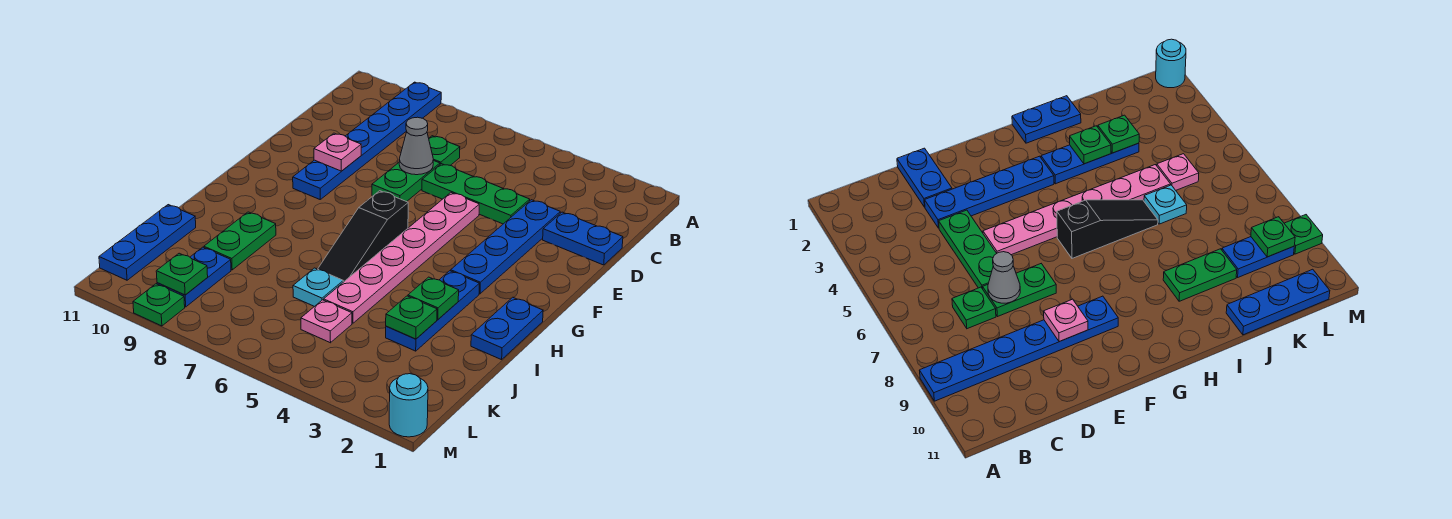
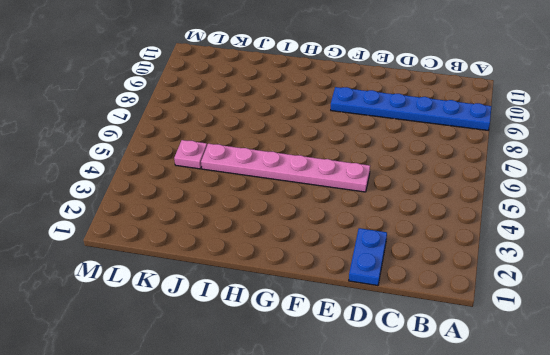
none -> green 1x1 plate [429,136,460,165]
none -> blue 1x4 plate [451,200,560,294]
none -> green 1x3 plate [422,164,530,224]

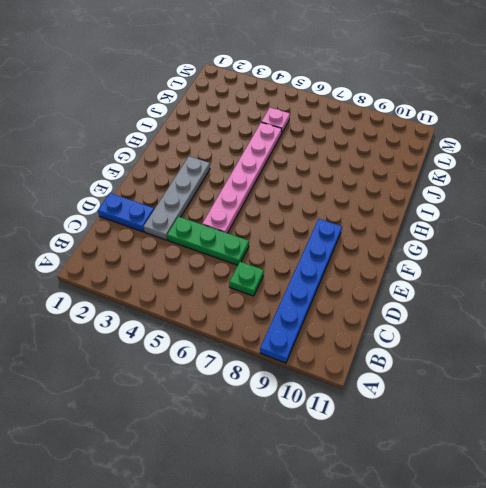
grey 1x4 plate [144,156,210,240] -> blue 1x4 plate [451,200,560,294]
none -> green 1x2 plate [372,160,440,202]
none -> black 1x3 slope [318,191,408,282]
none -> blue 1x2 plate [471,297,543,360]

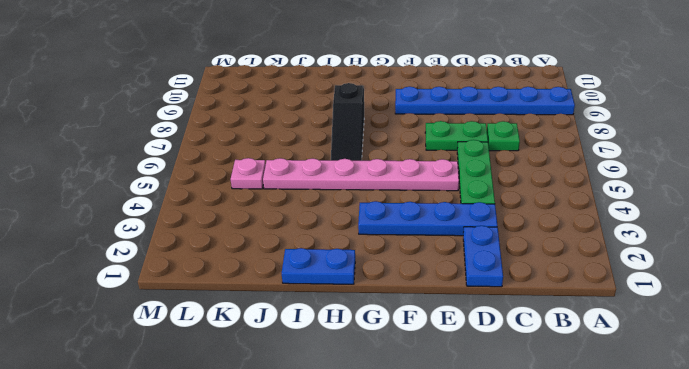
black 1x3 slope [331,83,364,161] -> black 1x3 slope turned to [318,191,408,282]
none -> blue 1x3 plate [386,271,479,351]
none -> green 1x2 plate [204,212,276,270]
none -> cyan 1x1 plate [293,268,343,307]

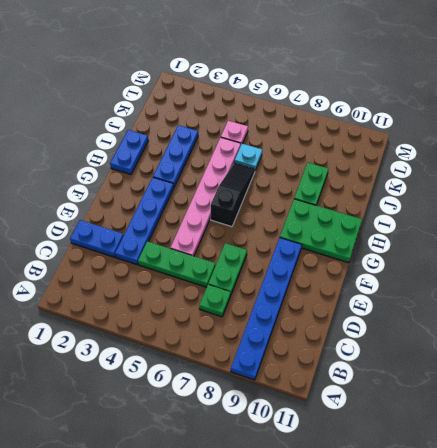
green 2x3 plate [280,199,362,263] -> none
none -> blue 1x3 plate [99,205,196,280]
none -> blue 1x2 plate [157,247,231,307]
none -> cyan 1x1 round brick [389,374,428,437]

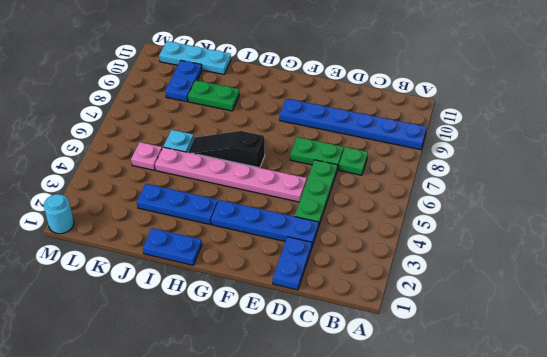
cyan 1x3 plate [159,41,231,74] -> blue 1x3 plate [99,205,196,280]
blue 1x2 plate [165,60,202,102] -> blue 1x2 plate turned to [157,247,231,307]
none -> green 1x1 plate [133,284,185,326]
none -> grey 1x1 cone [399,117,433,175]
none -> pink 1x1 plate [314,133,361,171]

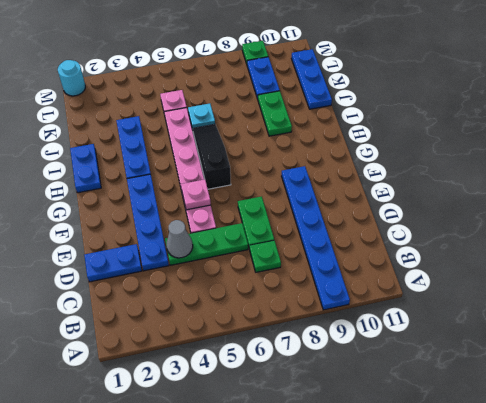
grey 1x1 cone [167,220,193,258] -> grey 1x1 cone moved to [399,117,433,175]
pink 1x1 plate [181,179,211,210] -> pink 1x1 plate moved to [314,133,361,171]
none -> green 1x1 plate [408,277,459,320]
none -> green 1x1 plate [386,296,437,339]
none -> green 1x1 plate [156,253,208,295]

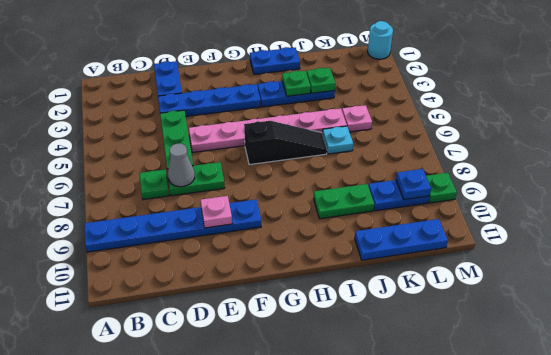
blue 1x1 plate [396,169,431,200] -> green 1x1 plate [156,253,208,295]

